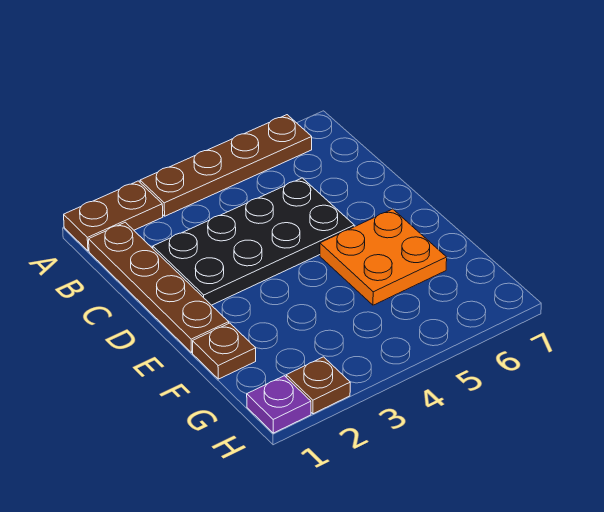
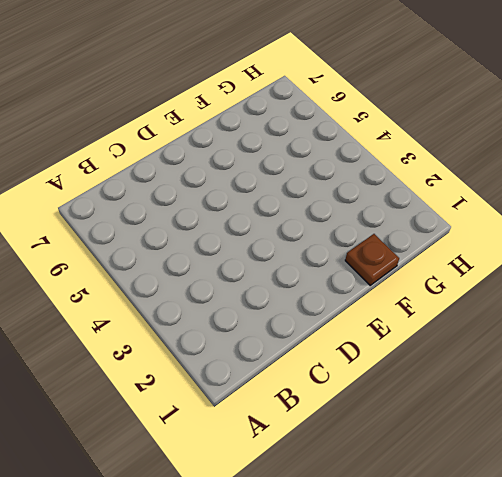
none -> brown 1x2 plate [64,181,163,251]
none -> brown 1x4 plate [140,115,312,216]

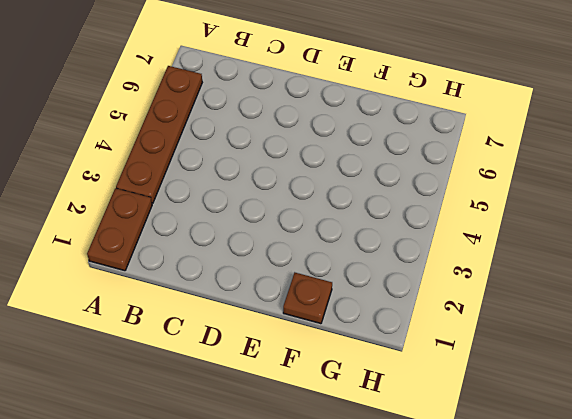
none -> brown 1x4 plate [89,222,229,353]
none -> black 2x4 plate [153,178,354,305]

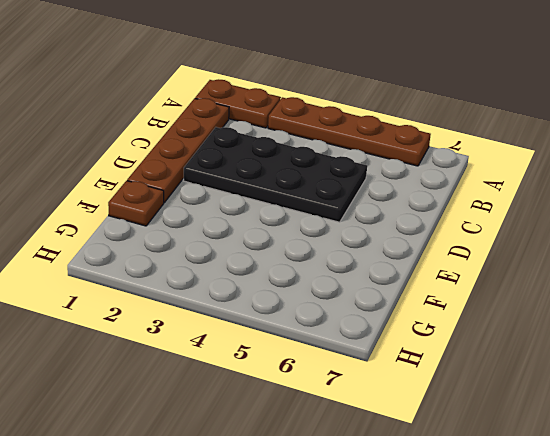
none -> orange 2x2 plate [320,209,447,305]
none -> purple 1x1 plate [247,376,311,433]

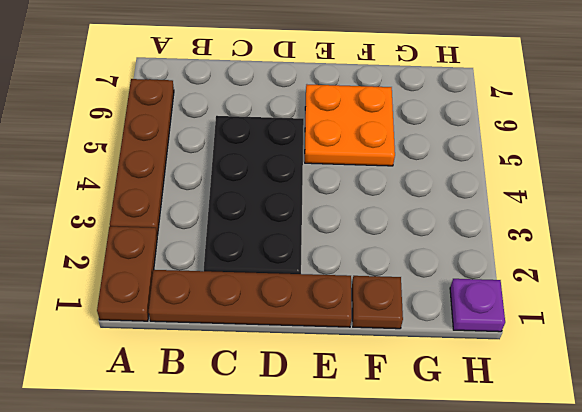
none -> brown 1x1 plate [286,357,350,414]

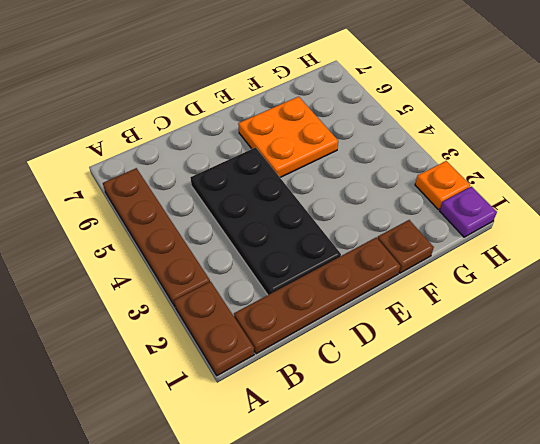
orange 1x1 plate [415,161,470,210] -> brown 1x1 plate [286,357,350,414]

